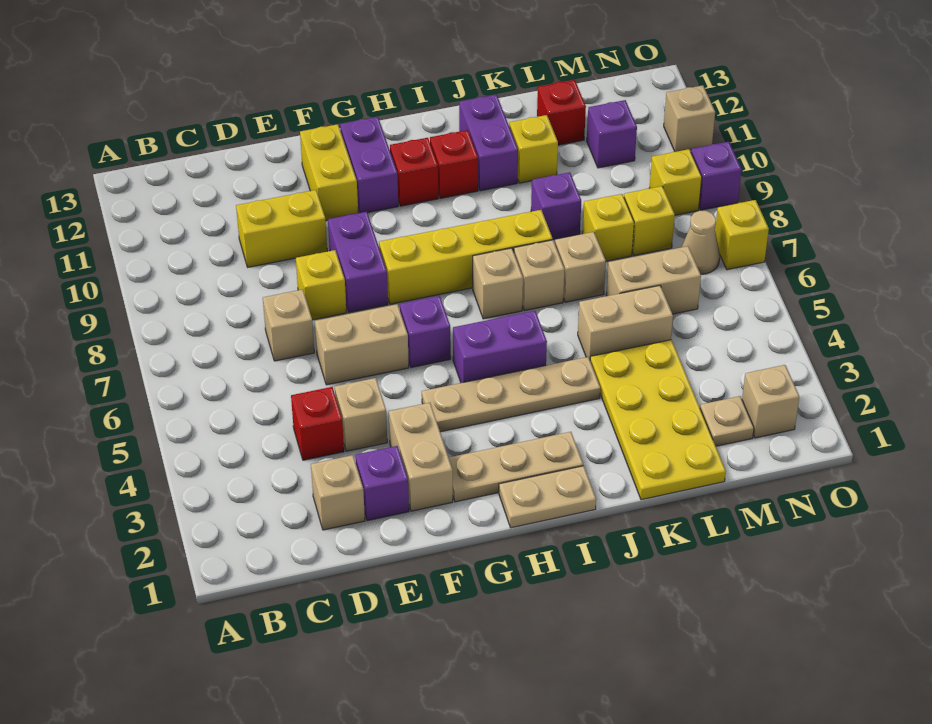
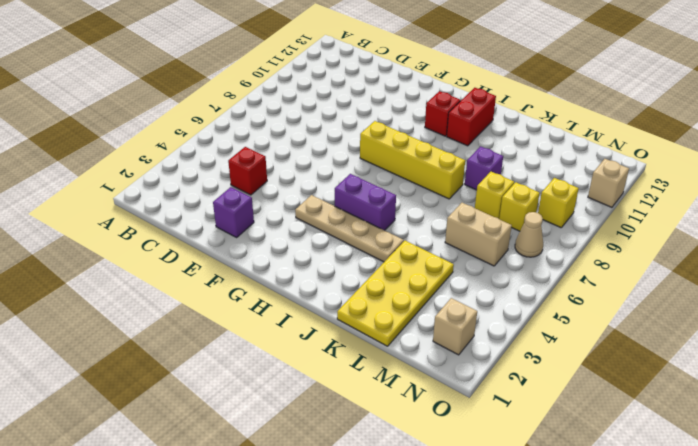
red 1x2 brick [447,88,496,146] -> red 1x1 brick [430,130,478,198]
none -> tan 1x1 brick [311,455,365,530]
none -> tan 1x1 brick [263,289,314,361]
none -> yellow 1x2 brick [236,190,327,267]
none -> tan 1x1 brick [335,378,387,451]

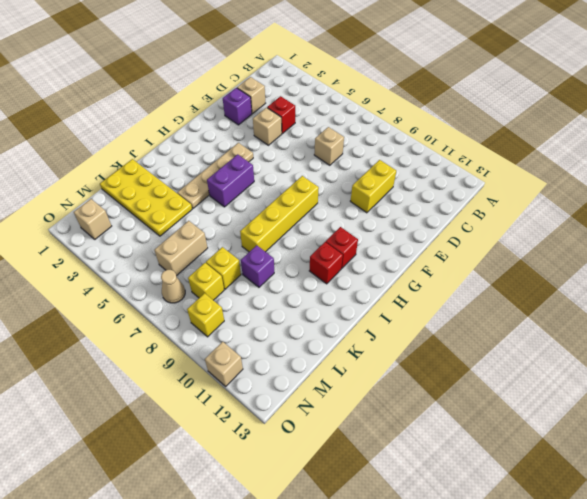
none -> tan 1x2 brick [315,304,409,385]
none -> yellow 1x1 brick [296,250,347,320]
none -> tan 1x2 brick [389,403,453,511]
none -> purple 1x2 brick [328,212,388,312]

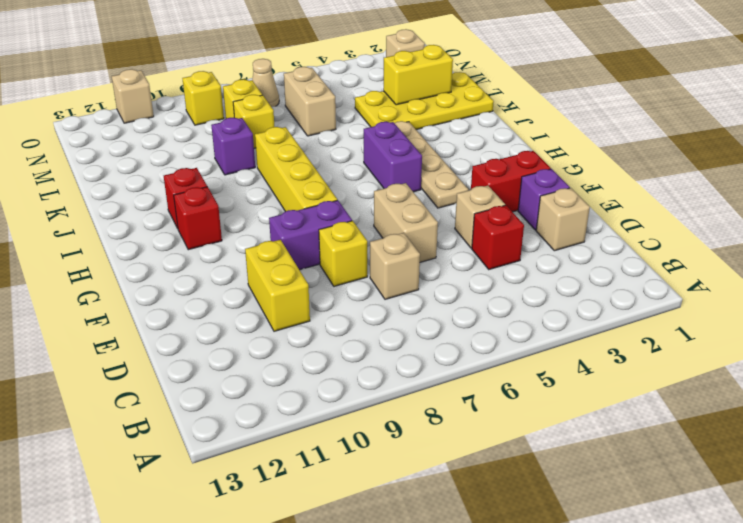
red 1x2 brick [471,151,551,212] -> tan 1x2 brick [389,403,453,511]
yellow 1x2 brick [383,45,453,105] -> yellow 1x2 brick moved to [300,124,358,221]
none -> tan 1x3 plate [449,432,583,502]
none -> purple 1x1 brick [400,296,451,367]
none -> purple 1x2 brick [340,117,398,213]
none -> tan 1x2 plate [499,466,596,528]

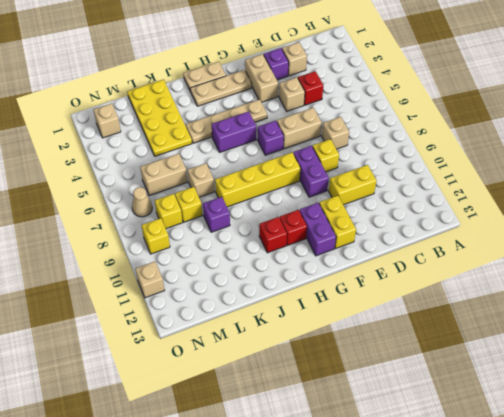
none -> tan 1x1 brick [473,248,523,319]
none -> tan 1x1 brick [514,240,565,311]
none -> purple 1x2 brick [459,95,518,191]
none -> tan 1x2 brick [578,286,673,359]

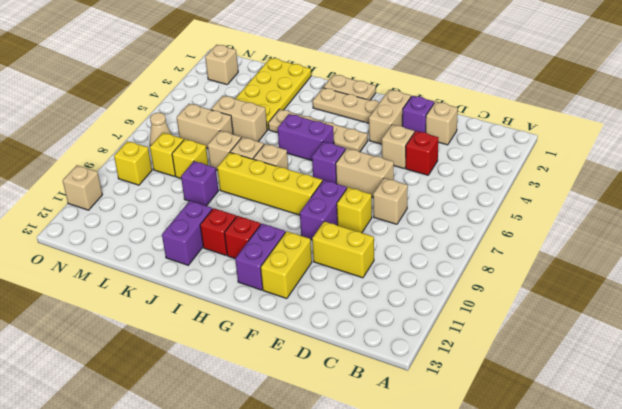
none -> yellow 1x1 brick [509,115,558,183]
none -> red 1x1 brick [537,80,586,145]
none -> tan 1x1 plate [700,396,754,446]
none -> purple 1x1 brick [587,100,637,168]

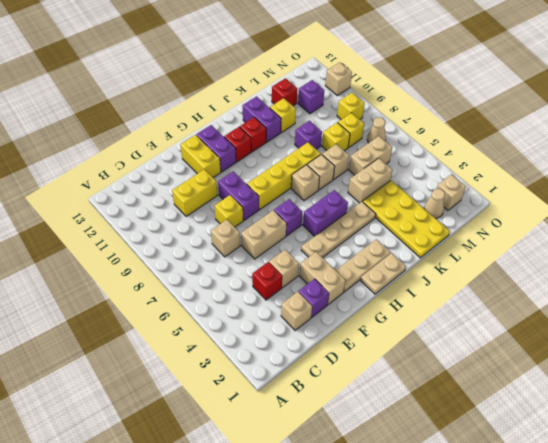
tan 1x1 cone [424,189,445,218] -> tan 1x1 plate [700,396,754,446]
none -> yellow 1x1 brick [715,200,769,270]
none -> purple 1x1 brick [691,142,742,210]

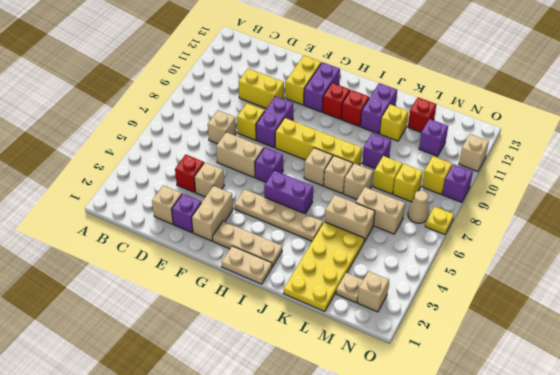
yellow 1x1 plate [425,207,454,235] -> yellow 1x1 brick [715,200,769,270]

